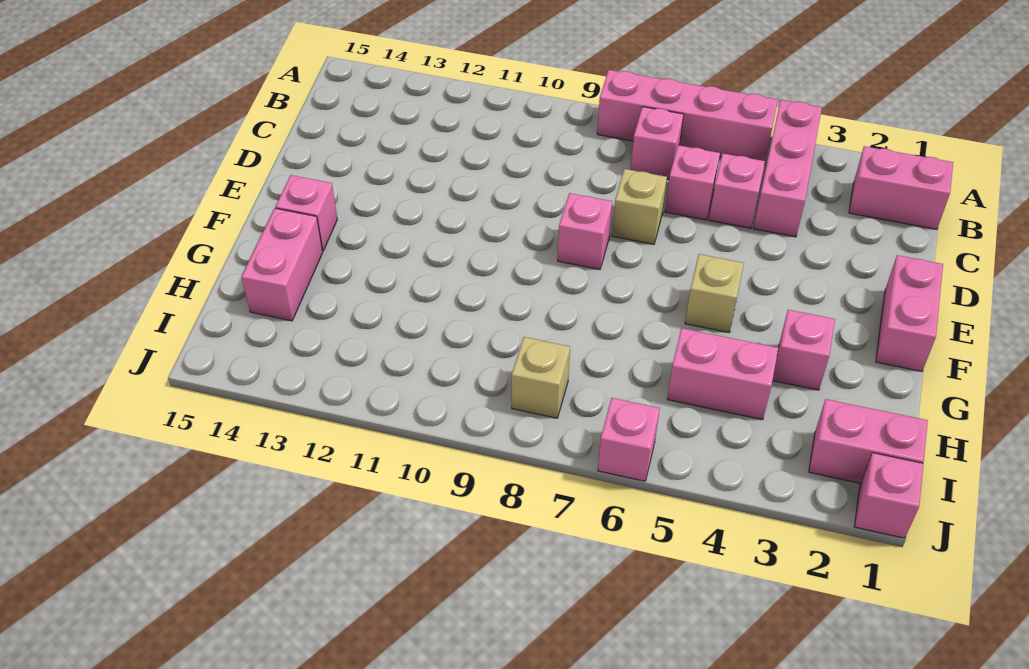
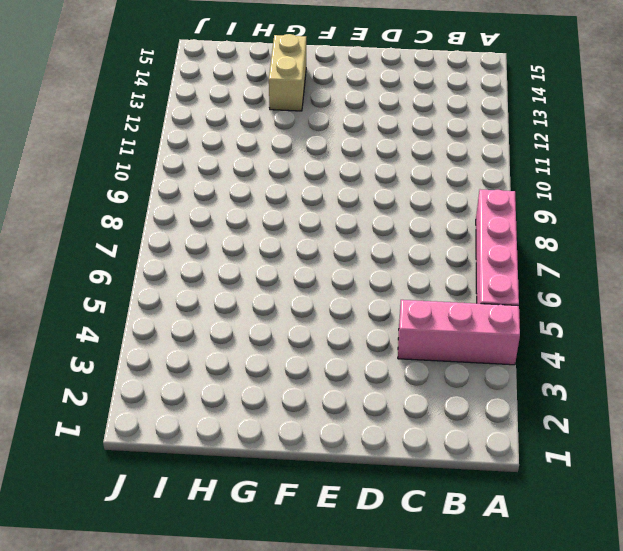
tan 1x2 brick [269,34,306,111] -> pink 1x2 brick [242,208,323,321]
none -> pink 1x2 brick [849,146,953,229]
none -> pink 1x1 brick [631,107,684,180]
none -> pink 1x1 brick [709,153,765,228]

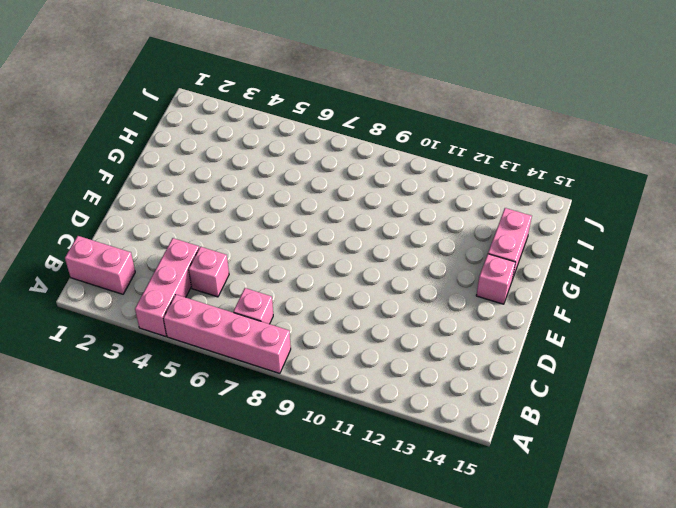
none -> pink 1x1 brick [665,145,720,220]
none -> tan 1x1 brick [612,169,667,244]
none -> pink 1x2 brick [876,255,943,371]

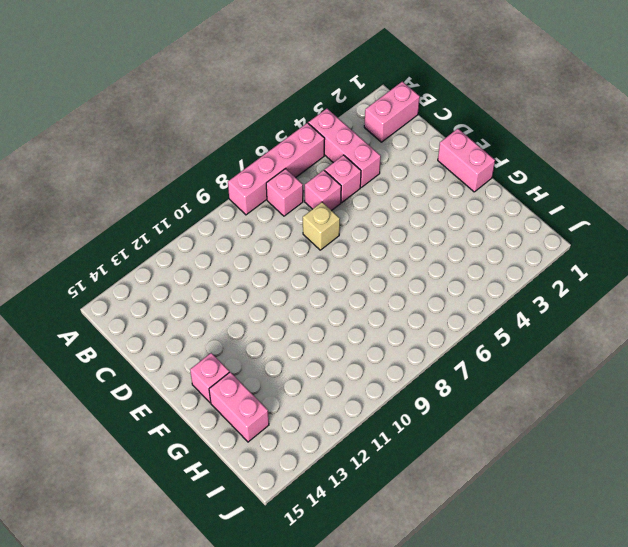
none -> pink 1x1 brick [558,193,612,270]
none -> tan 1x1 brick [685,254,744,333]
none -> pink 1x1 brick [773,310,835,390]

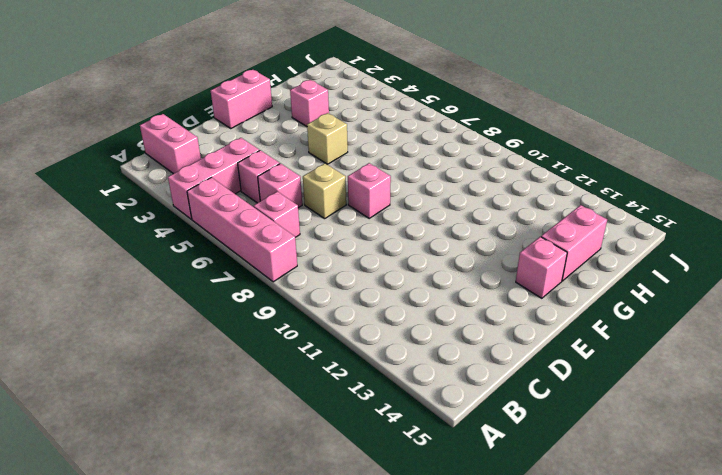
none -> pink 1x2 brick [667,328,778,420]
none -> pink 1x2 brick [809,399,928,483]
none -> tan 1x1 brick [512,337,570,418]

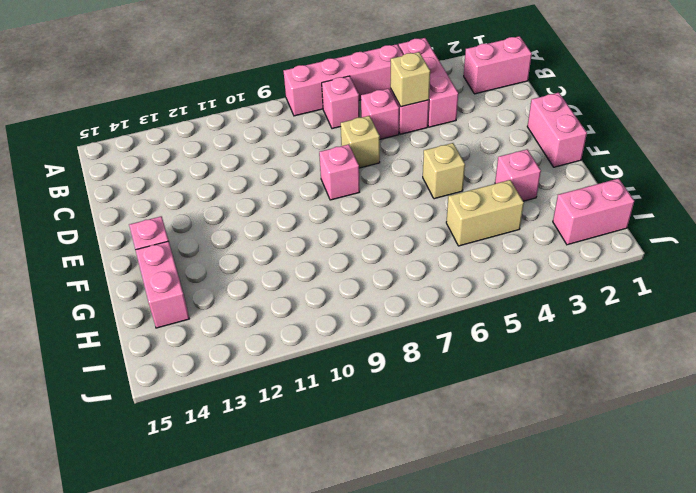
tan 1x1 brick [390,52,430,107] -> tan 1x1 brick moved to [512,337,570,418]
tan 1x2 brick [446,180,524,246] -> pink 1x2 brick [667,328,778,420]
none -> pink 1x1 brick [855,453,923,538]
none -> pink 1x1 brick [598,398,660,481]

